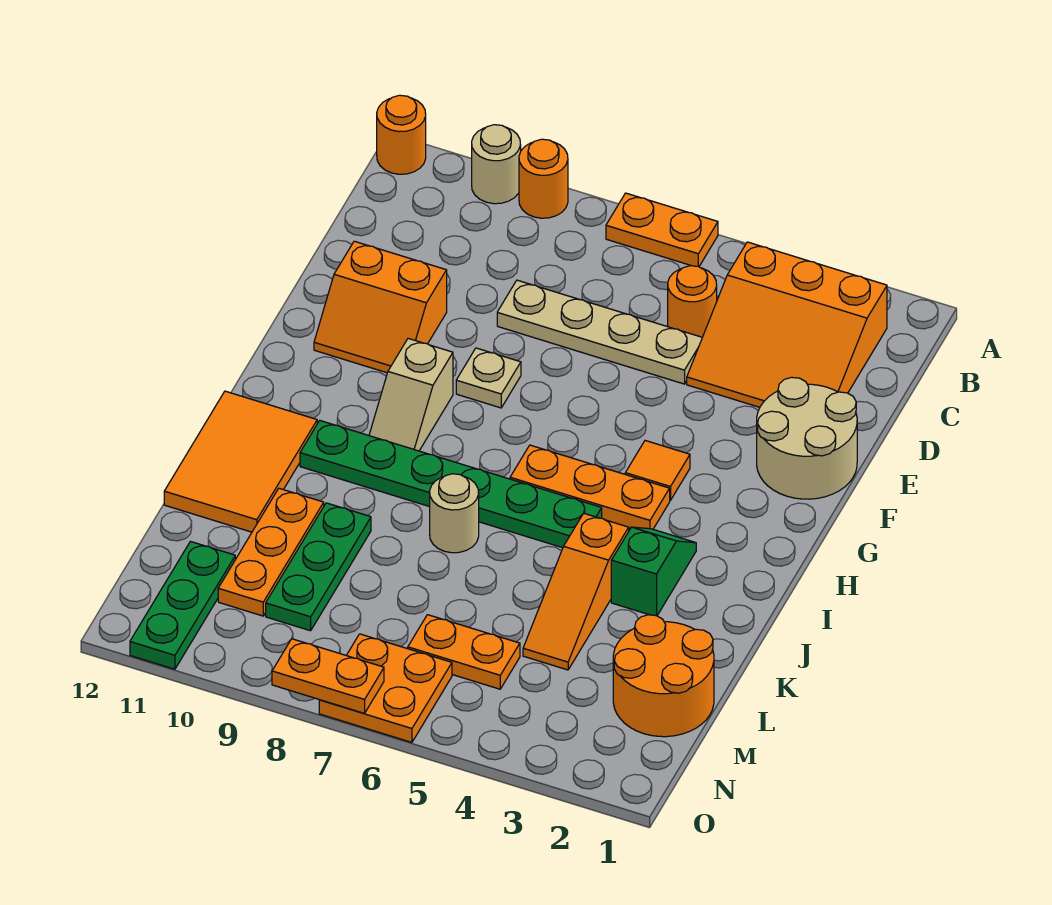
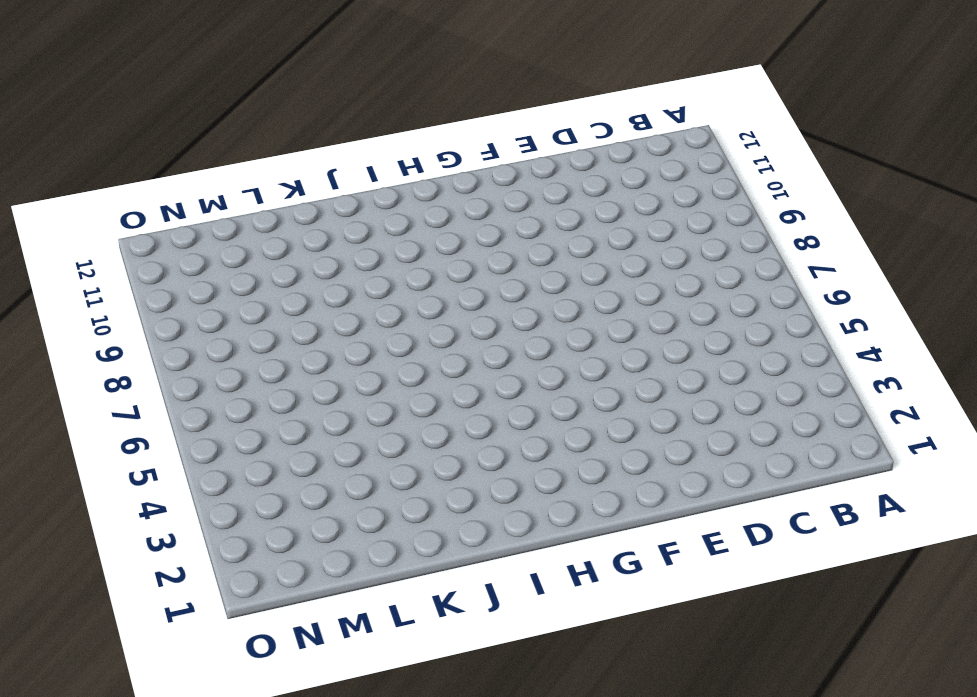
none -> orange 1x2 plate [606,193,718,267]
none -> orange 1x1 round brick [519,139,568,218]
none -> tan 1x1 round brick [472,125,521,204]

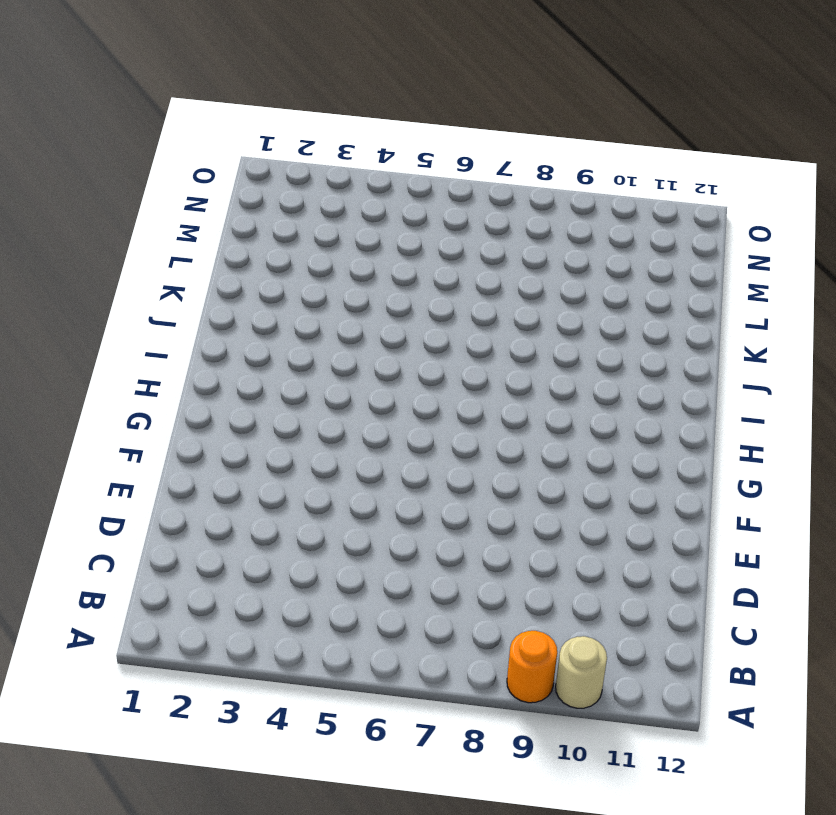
none -> orange 1x2 plate [606,193,718,267]
none -> orange 1x1 round brick [377,95,426,174]
none -> orange 3x3 slope [687,242,887,407]

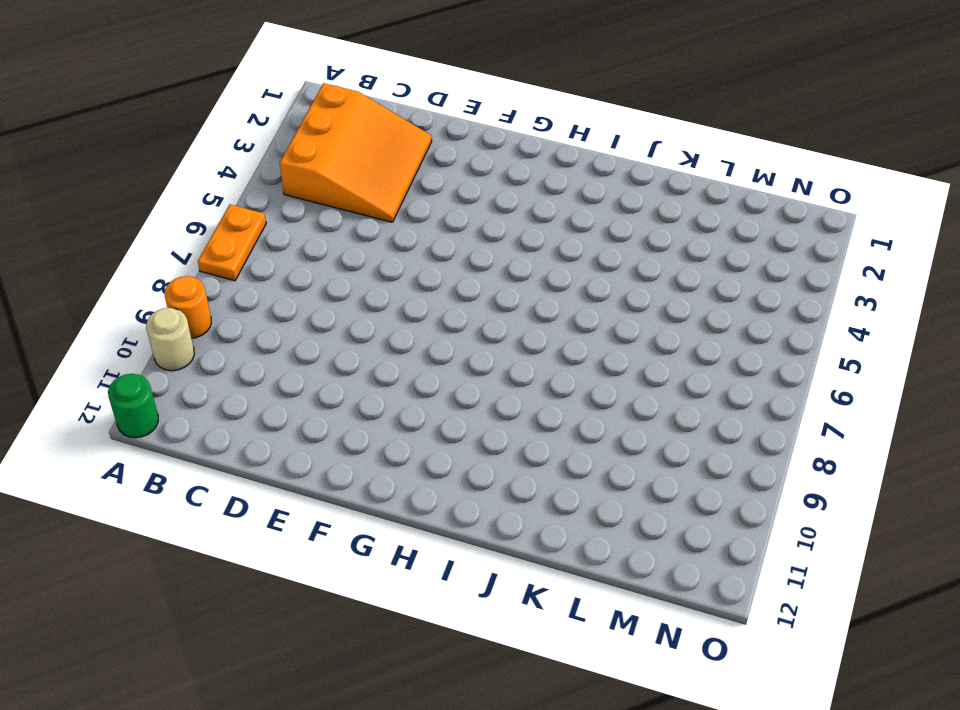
green 1x1 round brick [108,374,158,438] -> orange 1x1 round brick [377,95,426,174]
none -> orange 1x1 round brick [668,266,717,337]
none -> tan 1x4 plate [497,280,702,384]
none -> tan 2x2 round brick [757,377,857,499]

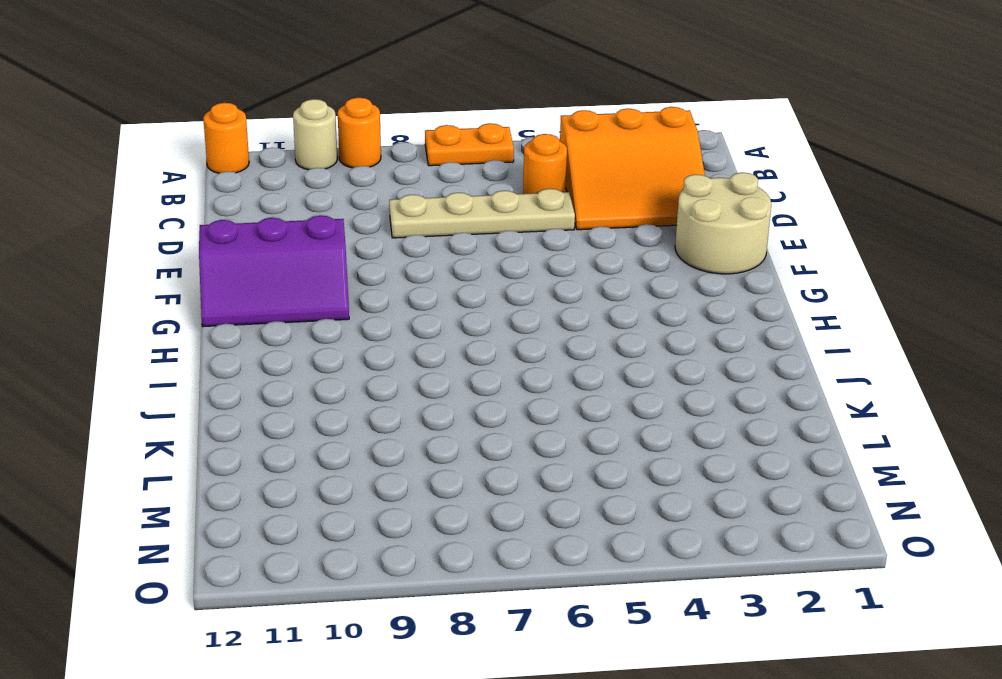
purple 2x3 slope [199,216,349,327] -> orange 2x2 slope [314,241,447,373]
none -> tan 1x1 plate [456,348,521,408]
none -> orange 1x1 tile [625,441,690,500]
none -> tan 1x2 slope [369,339,453,451]

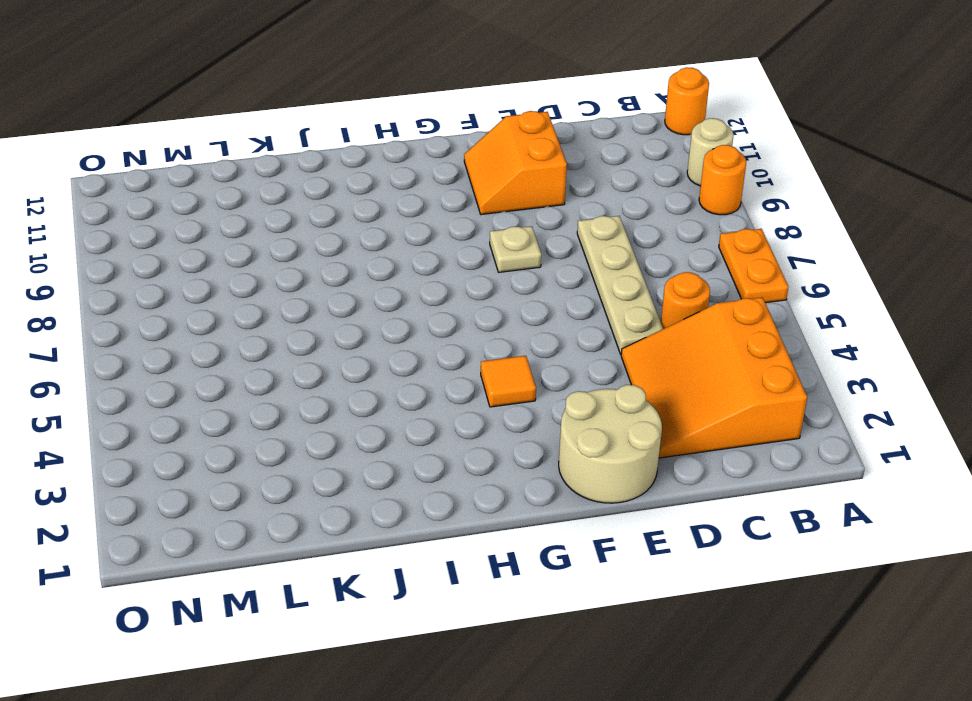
none -> tan 1x2 slope [369,339,453,451]
none -> orange 1x3 plate [510,445,670,529]
none -> green 1x2 slope [611,527,696,616]

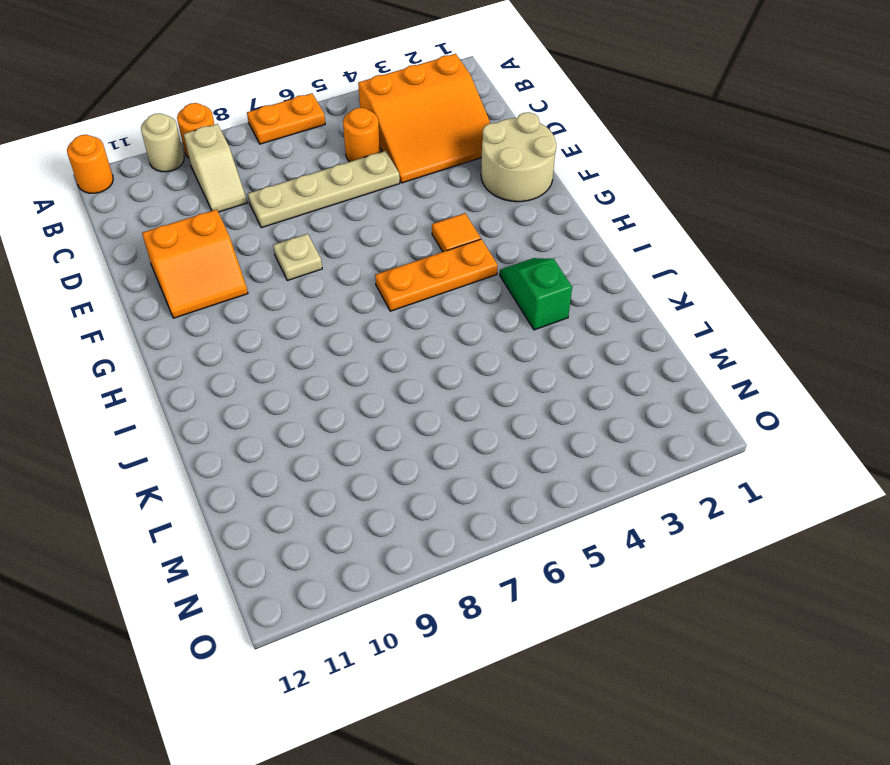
tan 1x2 slope [184,124,247,212] -> tan 1x2 slope moved to [369,339,453,451]
none -> green 1x6 plate [300,421,602,548]
none -> orange 2x3 tile [164,391,317,532]
none -> orange 1x3 slope [523,513,629,670]

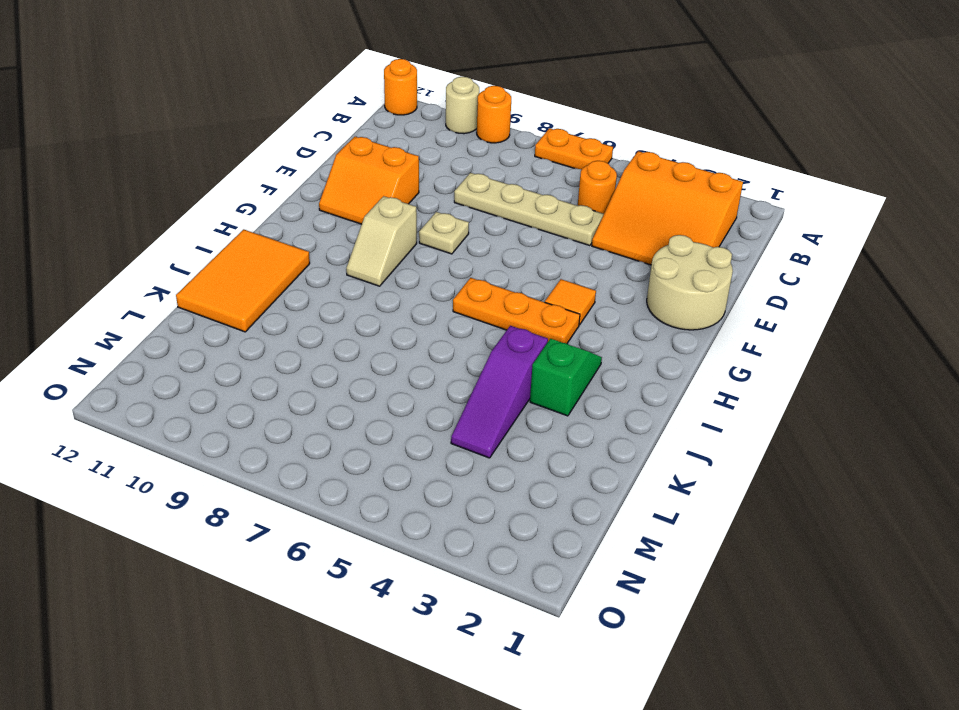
purple 1x3 slope [451,326,548,458] -> orange 1x3 slope [523,513,629,670]
none -> green 1x6 plate [300,421,602,548]
none -> tan 1x1 round brick [430,474,479,553]
none -> green 1x3 plate [266,503,371,631]

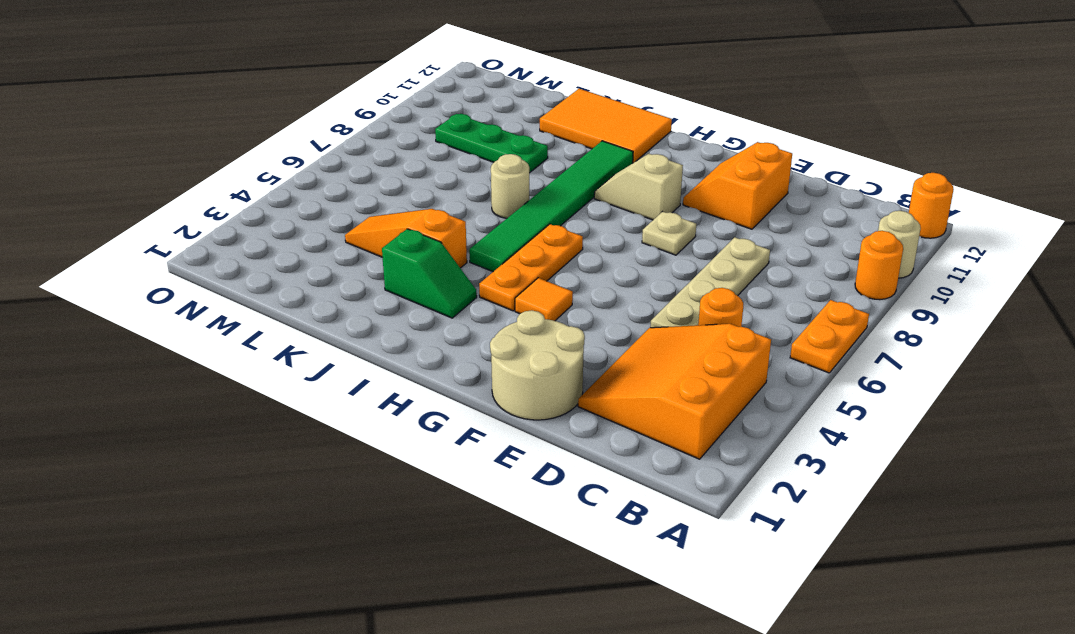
green 1x6 tile [469,141,633,272] -> green 1x6 plate [300,421,602,548]
none -> orange 1x3 plate [218,488,324,616]
none -> orange 2x2 round brick [613,615,714,737]
none -> orange 1x2 plate [408,615,520,689]

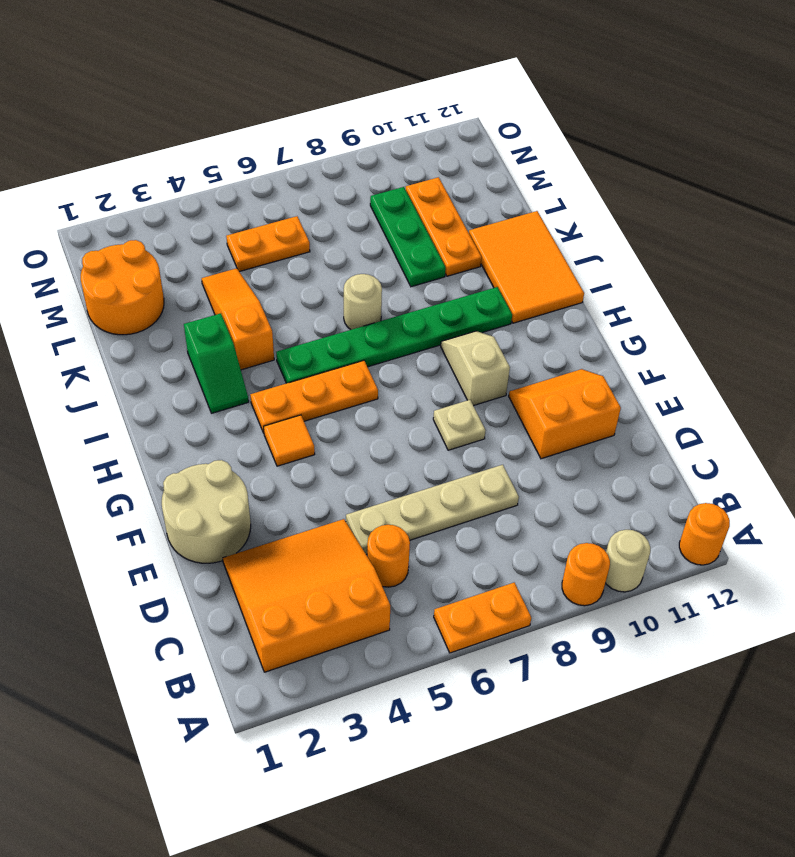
none -> green 1x3 plate [130,542,235,669]
none -> orange 2x2 plate [319,634,452,742]
none -> orange 1x2 plate [272,639,384,713]

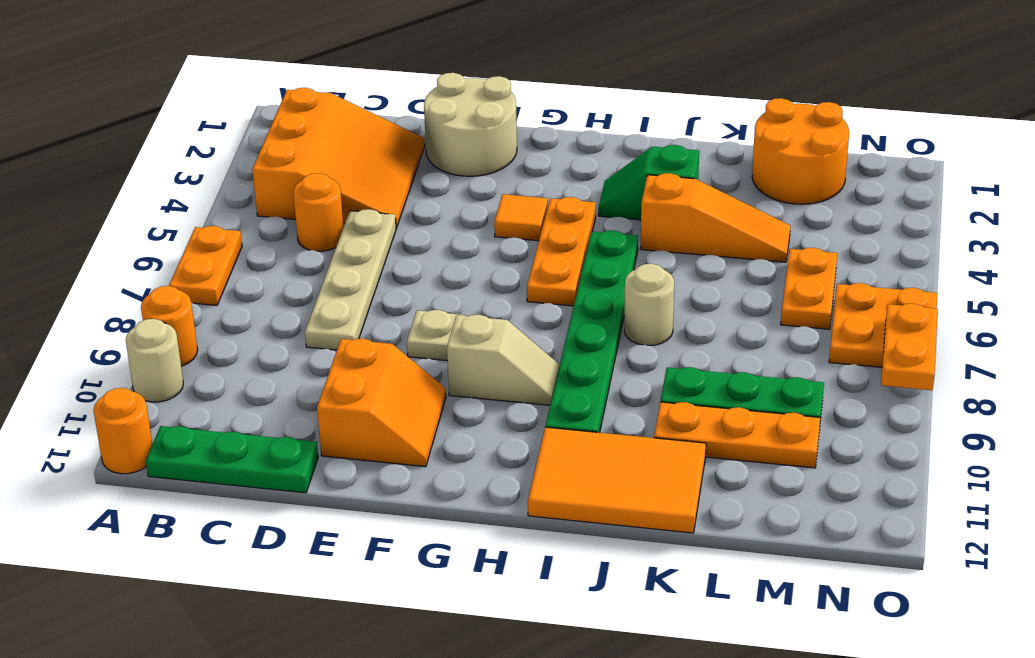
green 1x3 plate [146,426,318,493] -> green 1x3 plate moved to [130,542,235,669]

